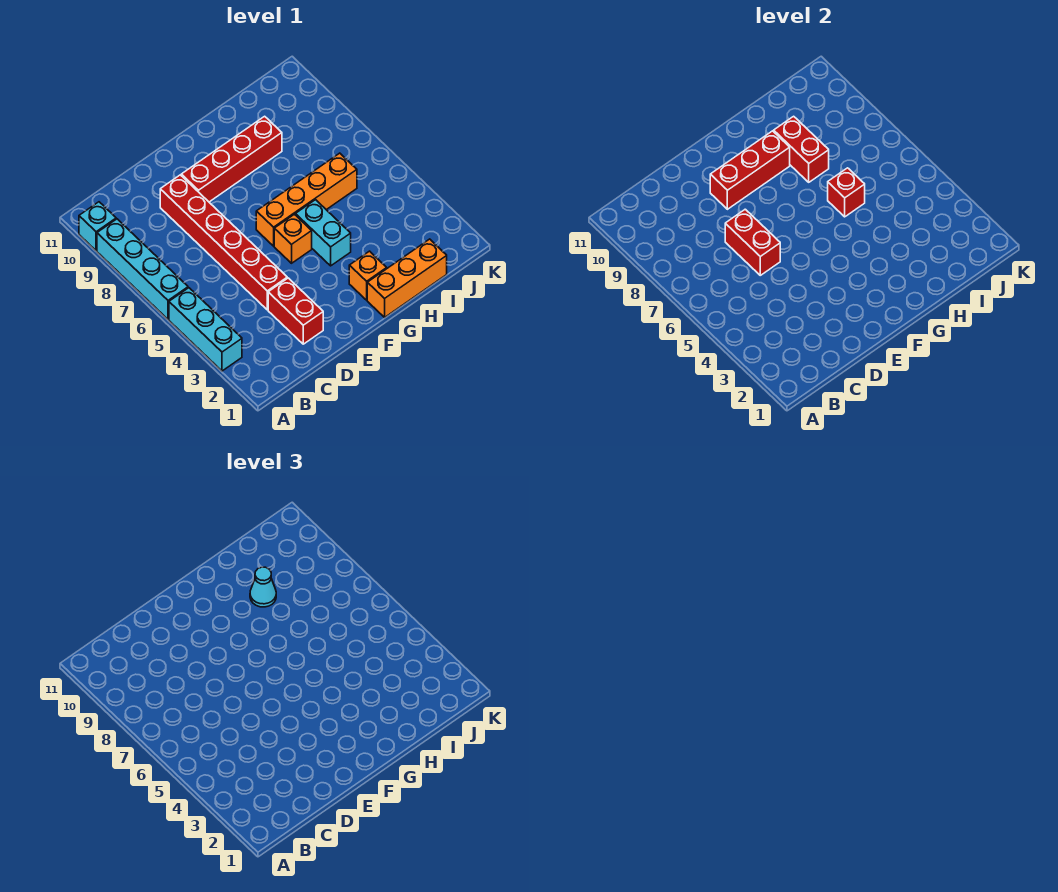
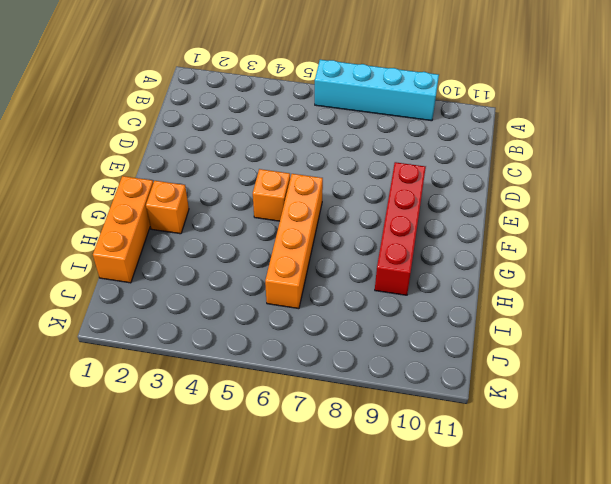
none -> cyan 1x3 brick [169,288,242,371]
none -> cyan 1x1 brick [79,202,116,251]
none -> red 1x2 brick [268,278,323,344]

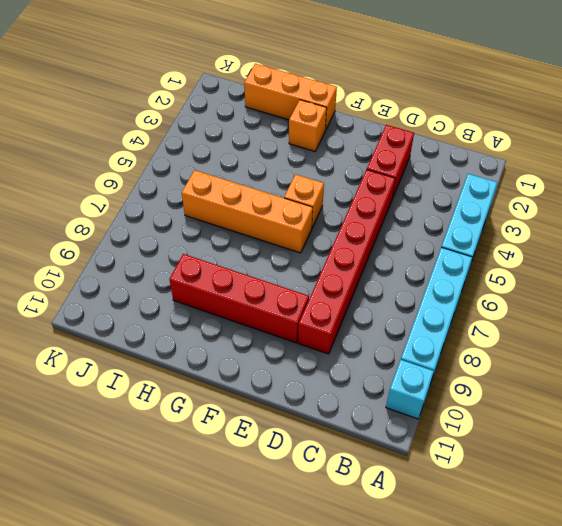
none -> cyan 1x2 brick [295,200,351,266]
none -> red 1x2 brick [725,209,780,275]
none -> red 1x3 brick [710,131,790,209]

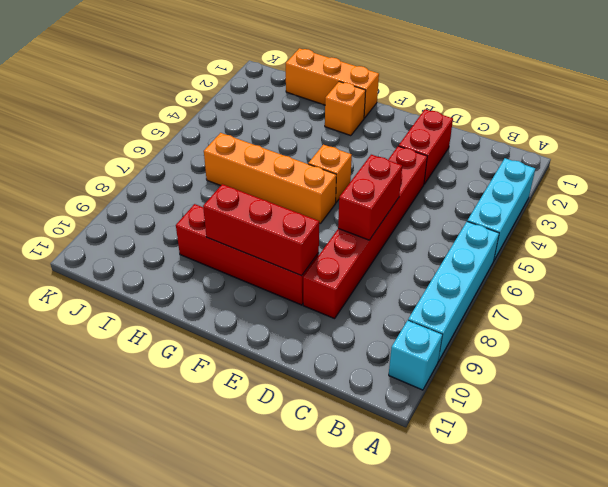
none -> cyan 1x2 brick [295,200,351,266]
none -> red 1x1 brick [828,168,865,217]
none -> red 1x2 brick [774,116,829,182]

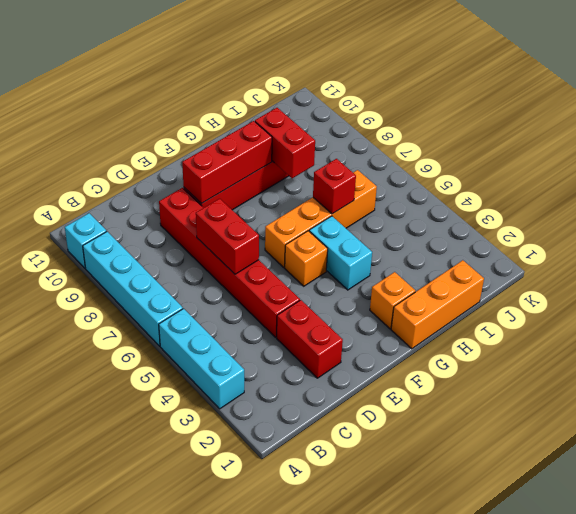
none -> cyan 1x1 cone [250,567,276,607]

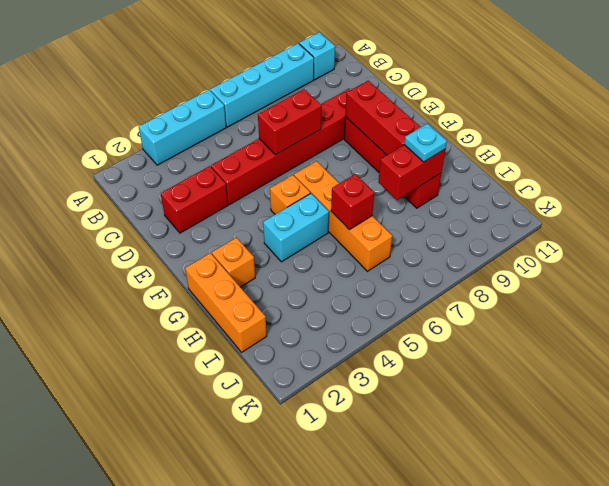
cyan 1x1 plate [404,123,447,162] -> cyan 1x1 cone [250,567,276,607]

